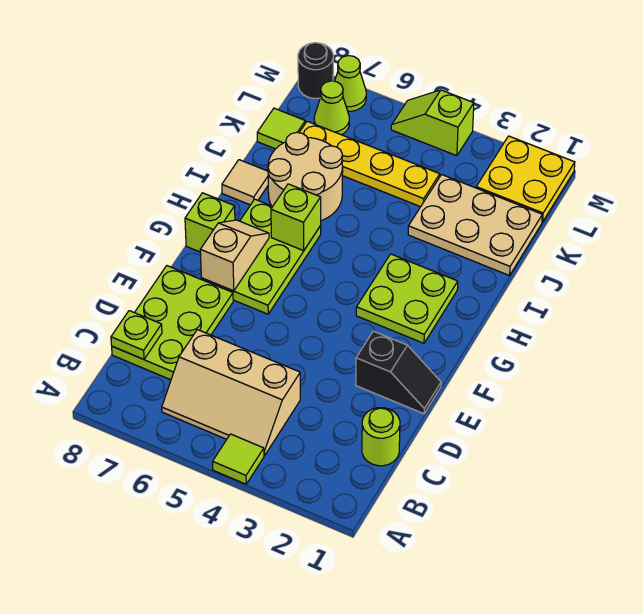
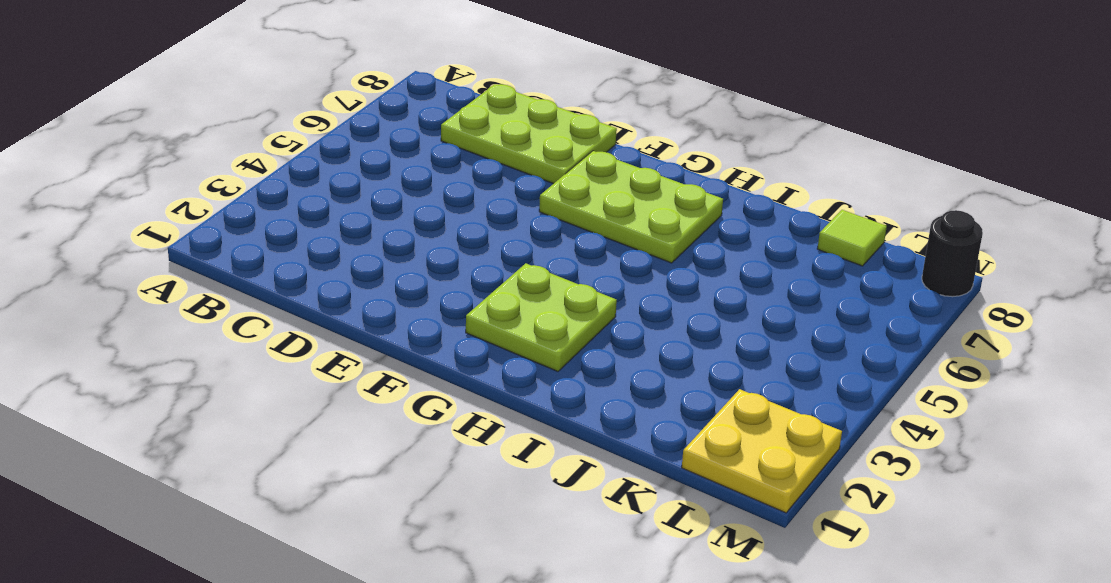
none -> lime 1x1 tile [213,434,264,484]
none -> tan 2x3 slope [162,330,300,455]
none -> lime 1x1 round brick [362,408,400,466]

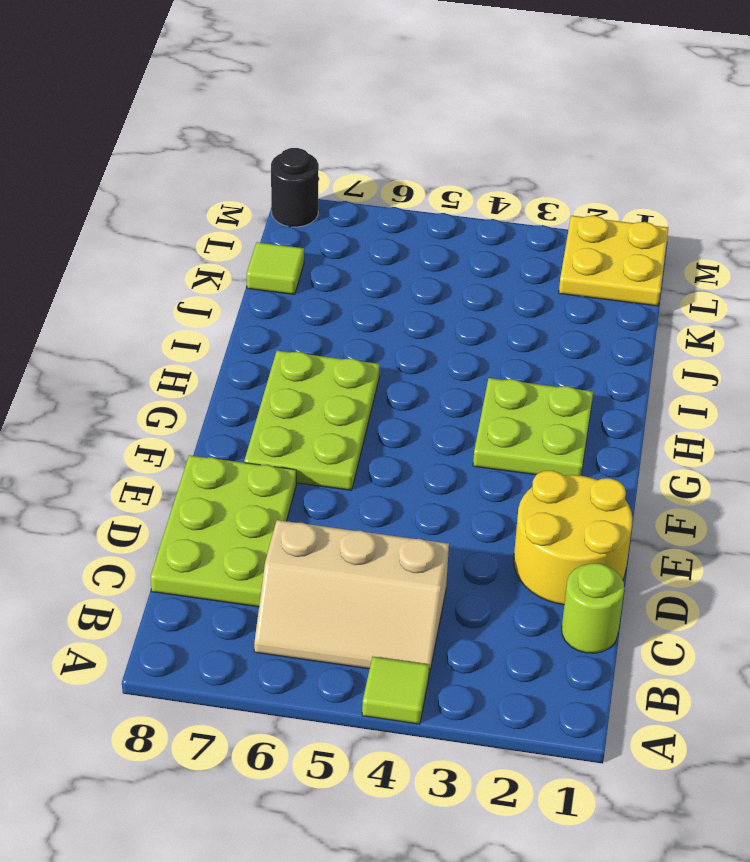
yellow 2x2 round brick [514,471,632,605] -> black 1x2 slope [356,331,441,414]
none -> lime 1x1 brick [185,193,235,252]
none -> tan 2x2 round brick [268,132,343,221]
none -> tan 1x1 tile [222,160,268,205]

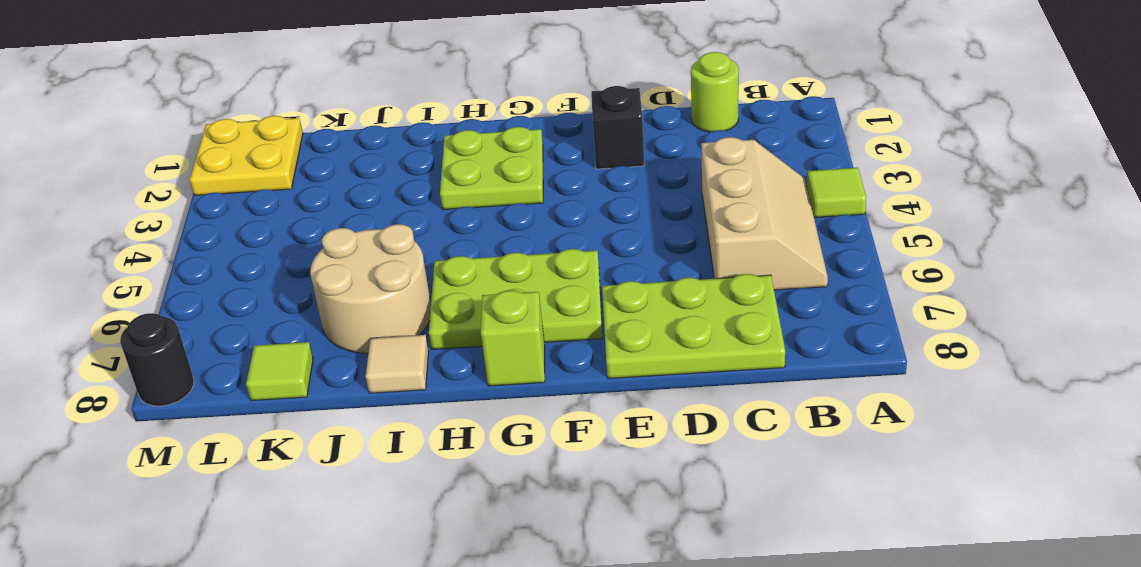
none -> tan 2x3 plate [408,175,542,276]
none -> yellow 1x4 plate [299,121,440,207]
none -> lime 1x1 cone [314,81,349,135]

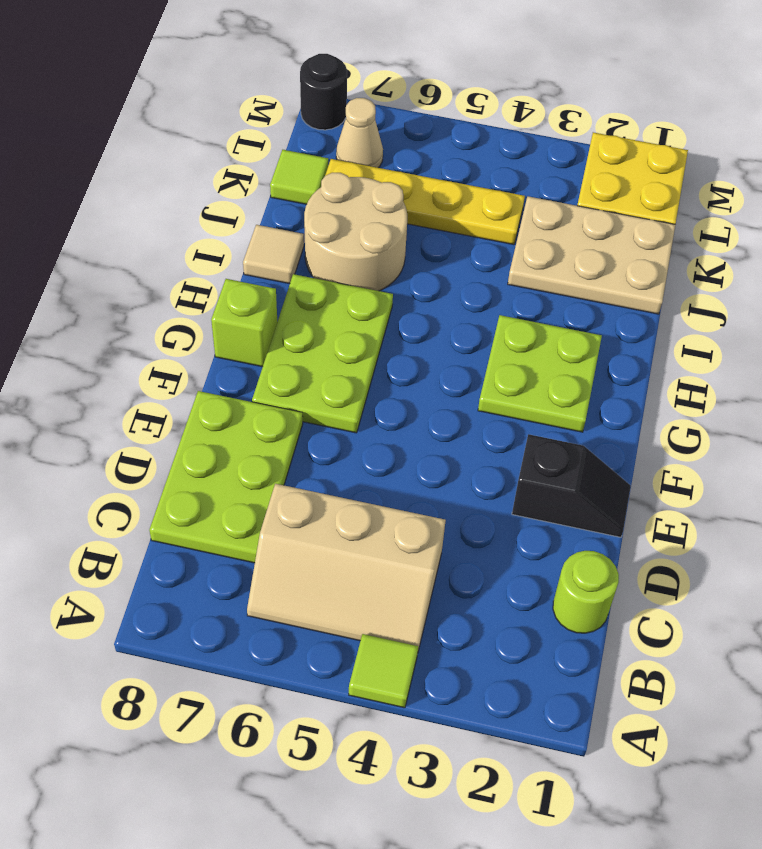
tan 1x1 cone [336,98,383,168] -> lime 1x1 cone [314,81,349,135]
none -> lime 1x2 slope [391,90,474,156]
none -> lime 1x1 cone [335,56,366,111]
none -> lime 1x1 plate [111,311,162,359]

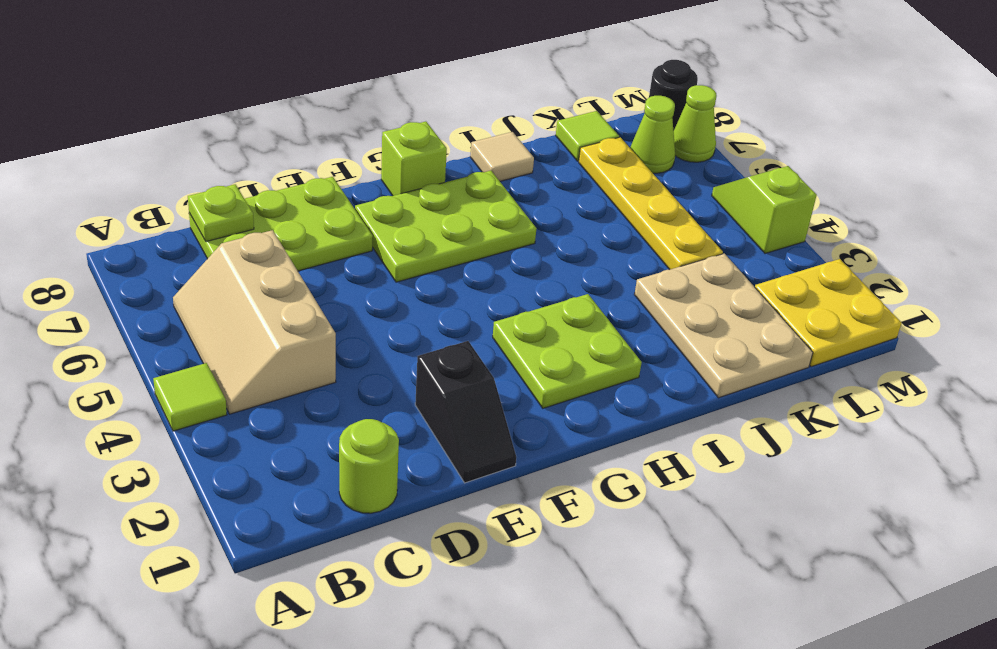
none -> tan 2x2 round brick [268,132,343,221]
none -> tan 1x2 slope [200,220,269,291]
none -> lime 1x1 brick [271,184,321,251]

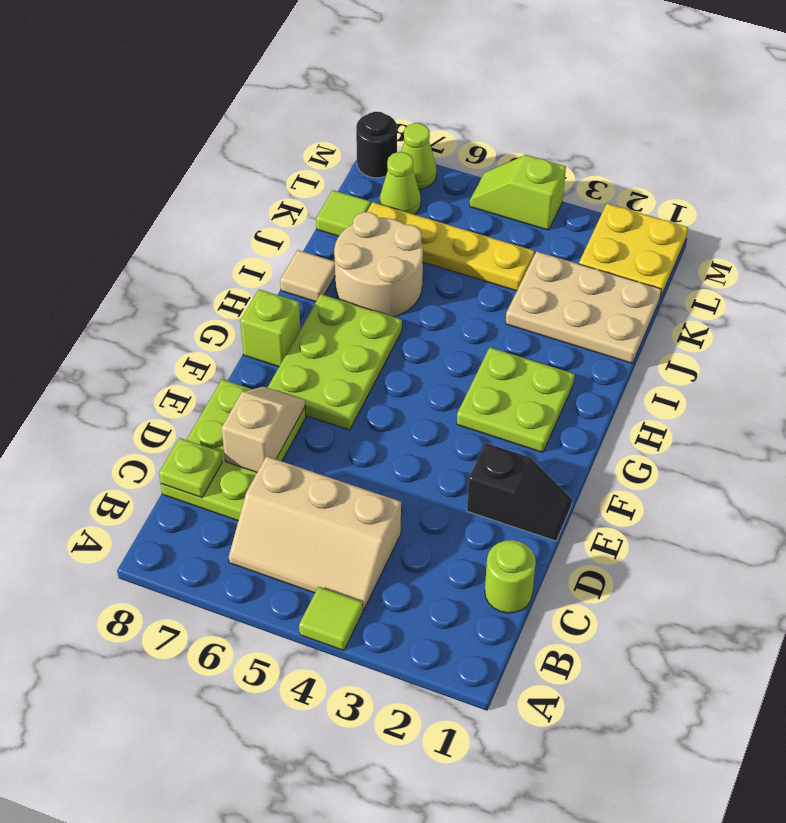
tan 1x2 slope [221,387,305,472] -> tan 1x2 slope moved to [200,220,269,291]
none -> lime 1x1 brick [271,184,321,251]

